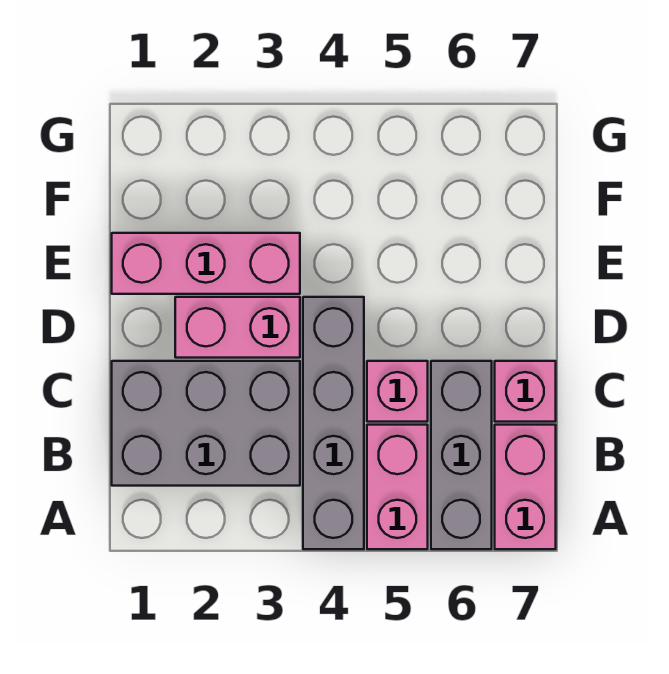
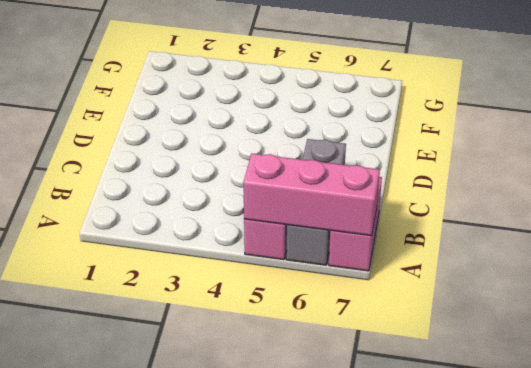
pink 1x3 brick [244,154,380,236] -> pink 1x3 brick moved to [112,233,300,294]
none -> grey 1x4 brick [303,297,364,549]
none -> grey 2x3 brick [112,361,300,486]

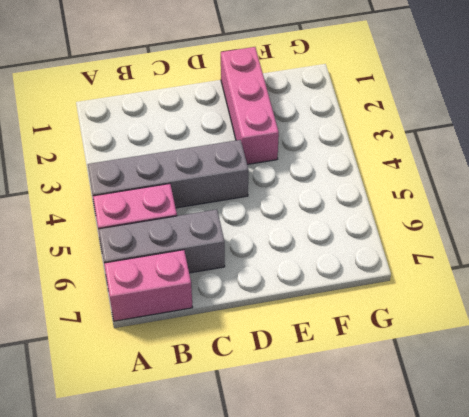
none -> grey 2x3 brick [112,361,300,486]
none -> pink 1x1 brick [367,361,428,422]

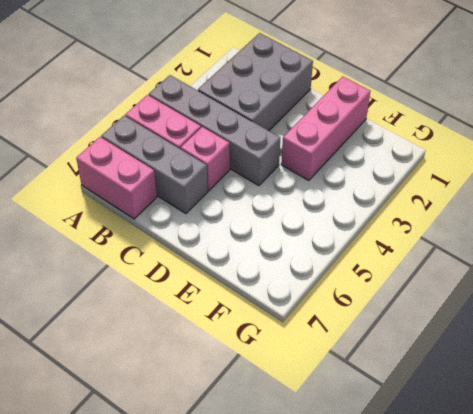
none -> pink 1x1 brick [495,361,556,422]
none -> pink 1x2 brick [175,297,300,358]

